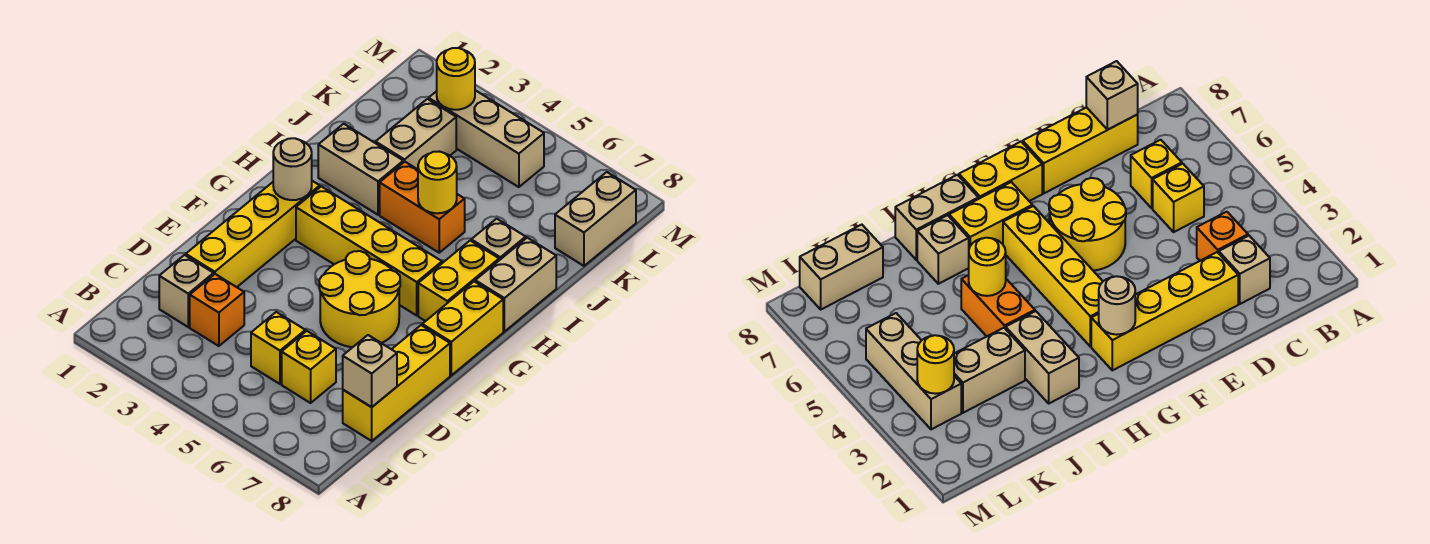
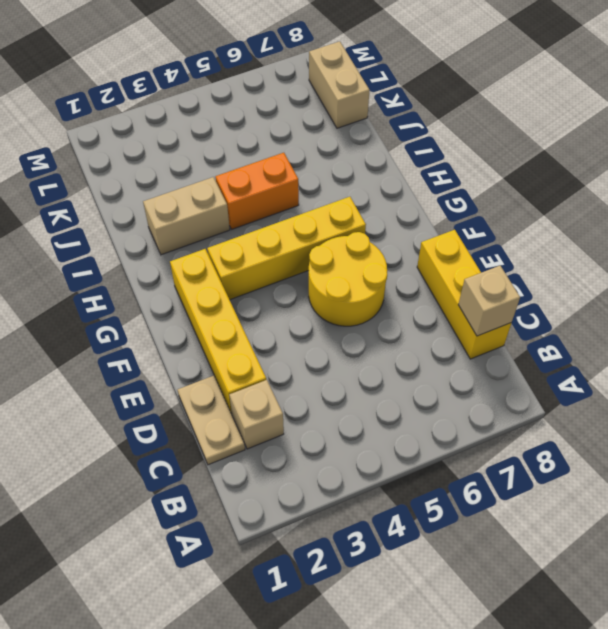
tan 1x2 plate [178,376,245,465] -> none
none -> orange 1x1 brick [190,274,244,346]
none -> yellow 1x1 brick [251,312,305,384]
none -> yellow 1x1 brick [282,331,336,403]

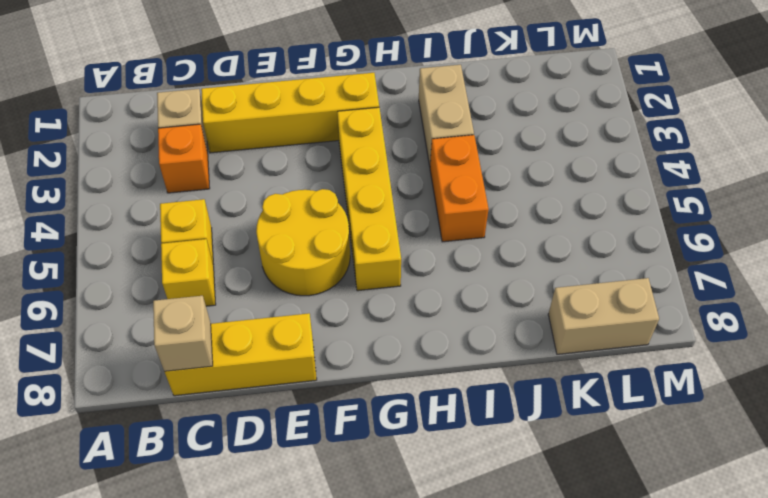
none -> yellow 1x2 brick [422,281,503,375]
none -> yellow 1x2 brick [418,241,499,321]
none -> tan 1x2 brick [475,238,556,332]

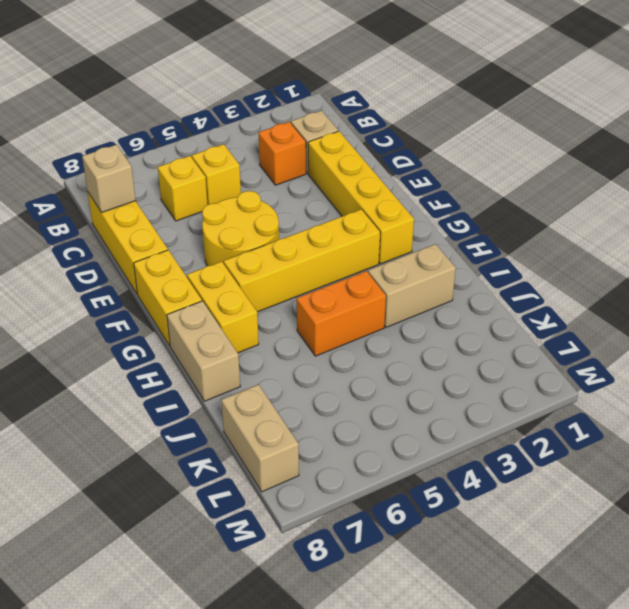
none -> tan 1x1 brick [471,219,526,260]
none -> tan 1x2 brick [376,99,456,169]
none -> tan 1x3 brick [429,90,544,187]

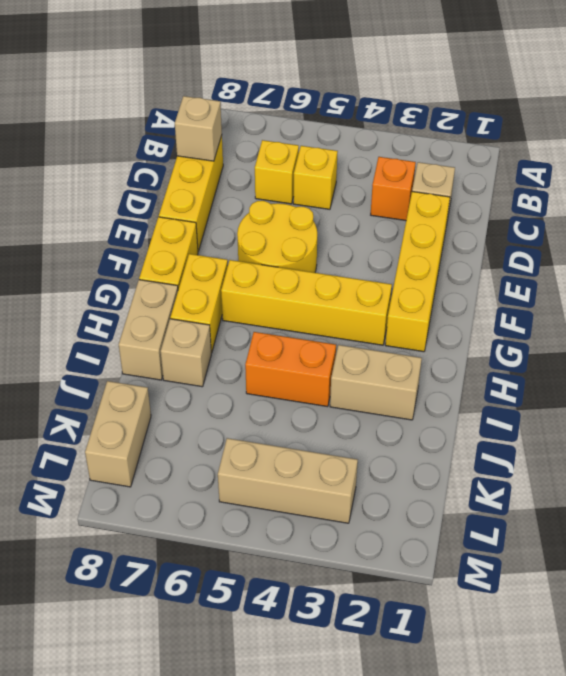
none -> tan 1x2 brick [376,99,456,169]
none -> tan 1x1 round brick [273,138,312,200]
none -> yellow 1x1 round brick [418,152,457,213]

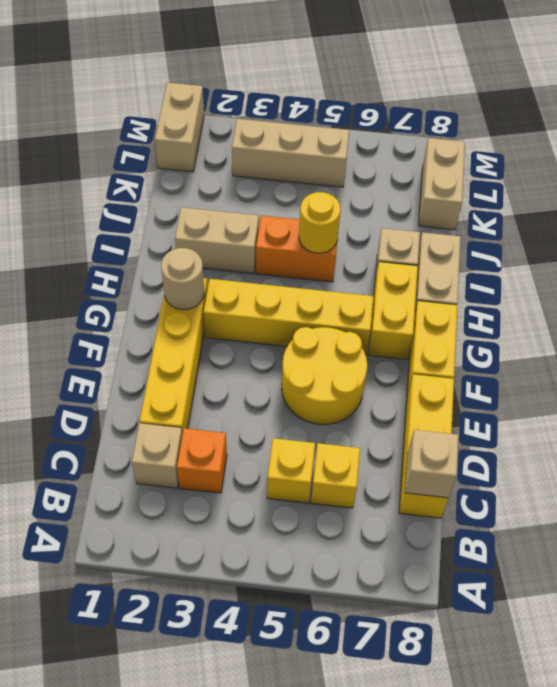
tan 1x2 brick [155,83,204,172] -> tan 1x2 brick moved to [376,99,456,169]
none -> yellow 1x1 round brick [437,48,475,110]

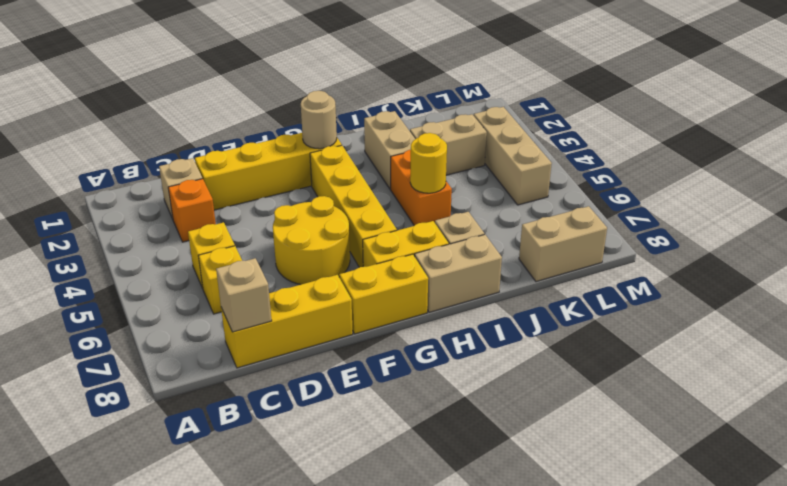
none -> yellow 1x1 round brick [437,48,475,110]

